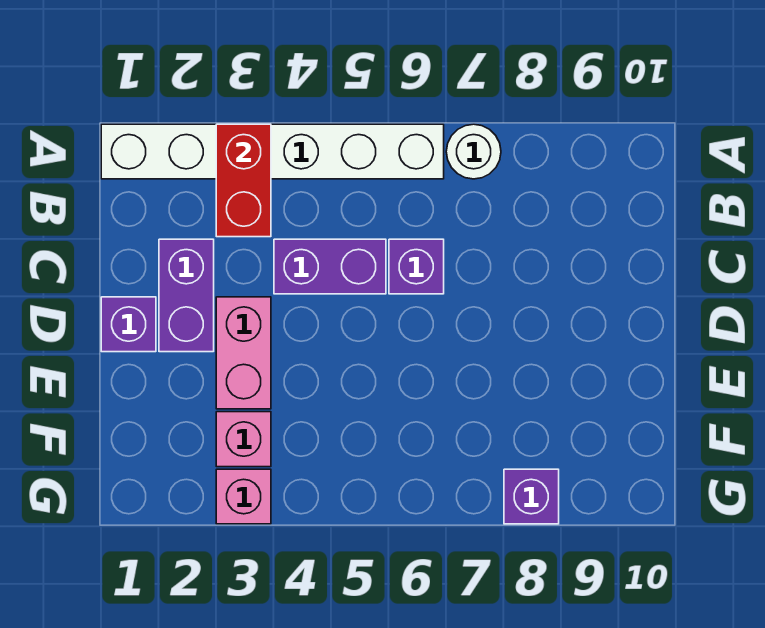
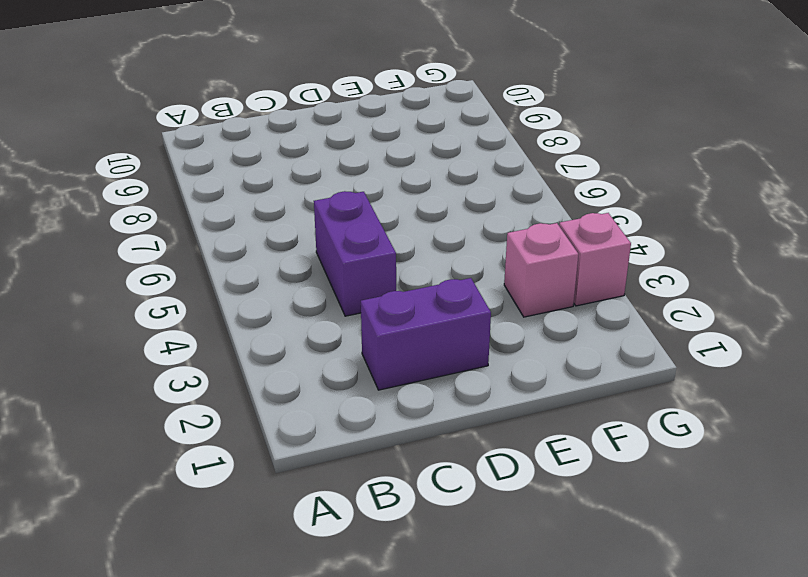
none -> white 1x6 brick [101,124,444,179]
none -> white 1x1 round brick [446,124,501,179]

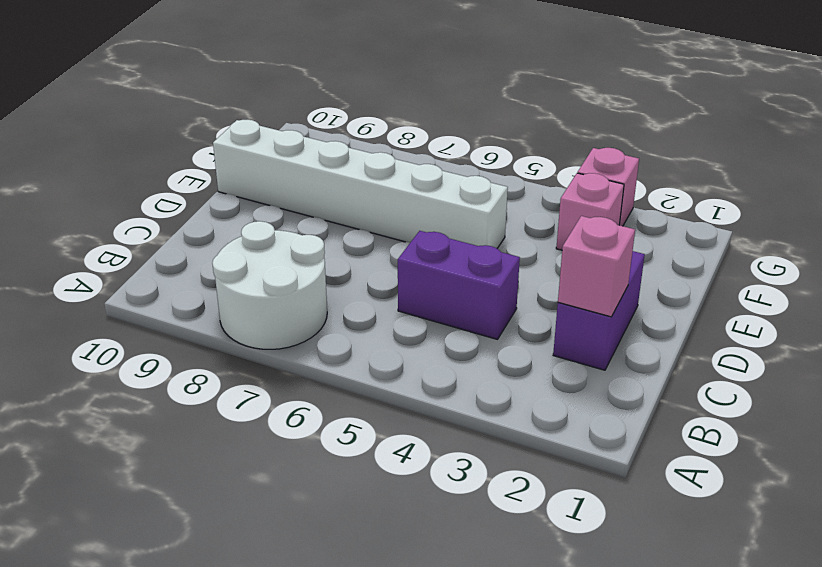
white 2x2 round brick [212,221,327,349] -> white 1x1 round brick [446,124,501,179]
pink 1x1 brick [558,216,635,317] -> none
white 1x6 brick [213,120,508,248] -> white 1x6 brick moved to [101,124,444,179]
none -> purple 1x1 brick [389,239,444,294]
none -> purple 1x1 brick [101,297,156,352]

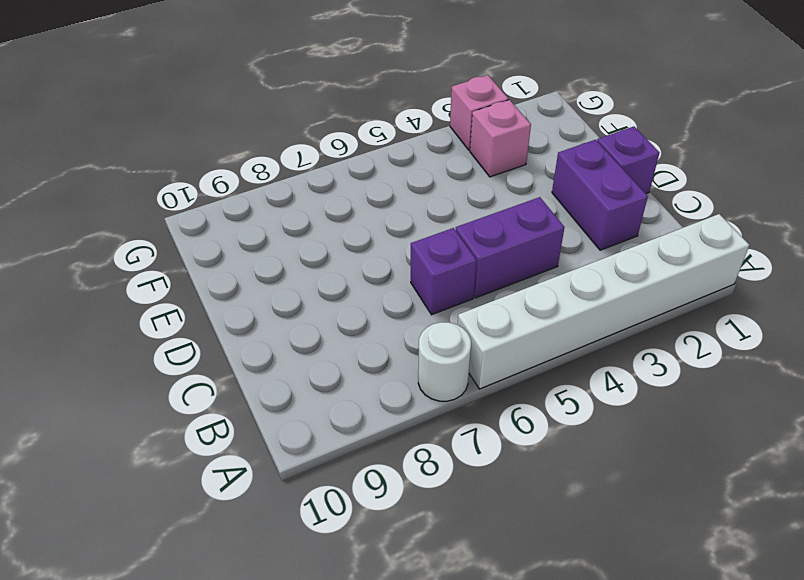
none -> pink 1x2 brick [216,297,271,409]
none -> purple 1x1 brick [504,469,559,524]

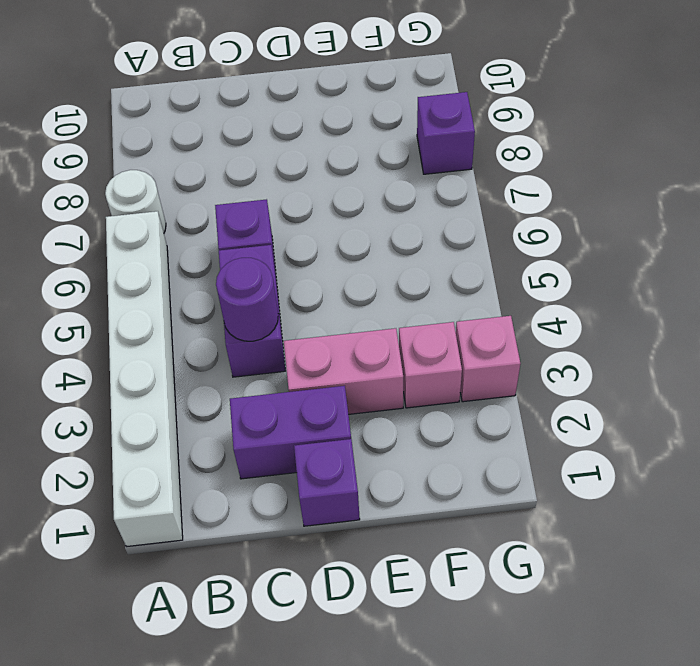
purple 1x1 round brick [216,258,278,341] -> none
none -> red 1x2 brick [216,124,271,237]

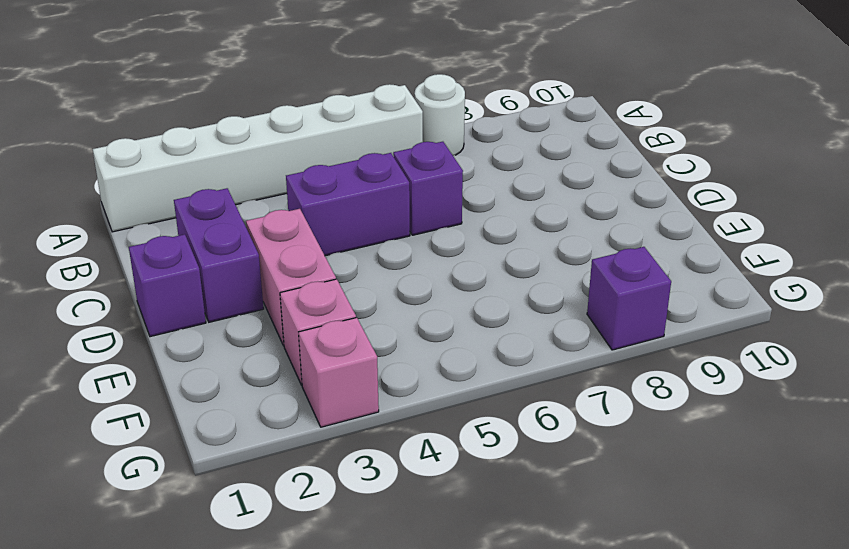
none -> red 1x2 brick [216,124,271,237]

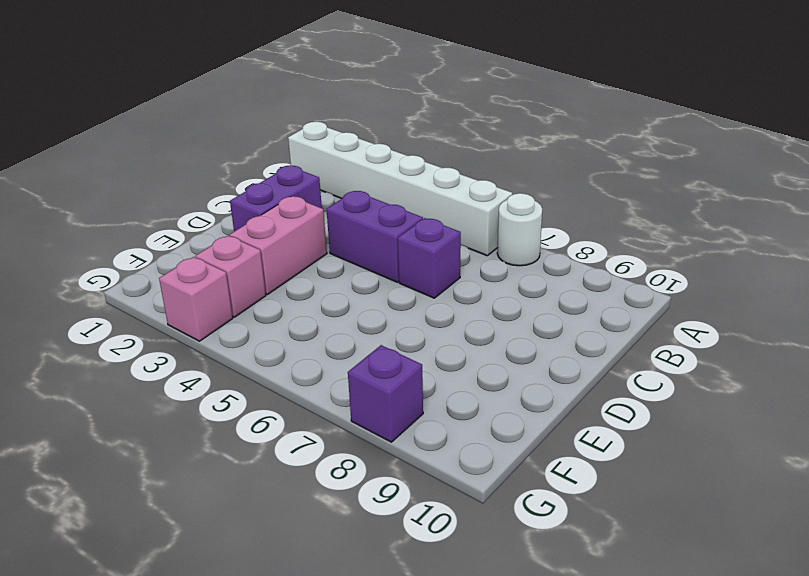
none -> purple 1x1 brick [101,297,156,352]
none -> red 1x2 brick [216,124,271,237]

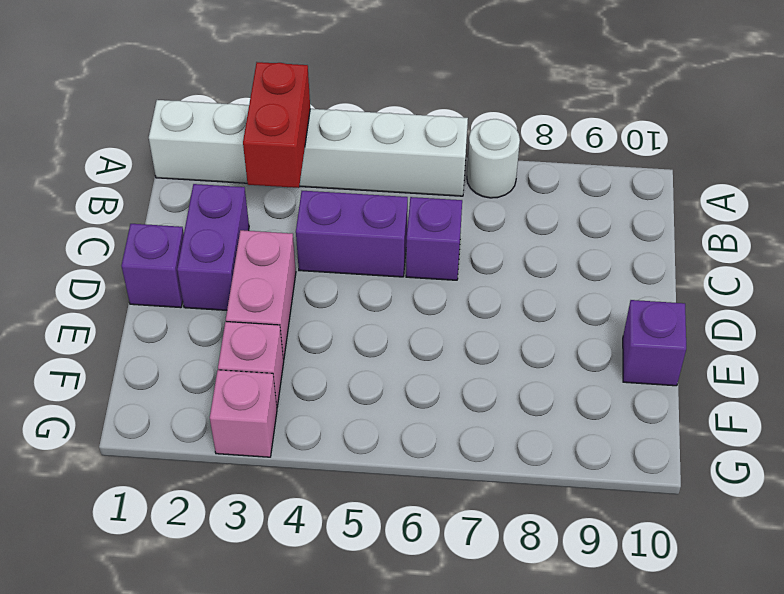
purple 1x1 brick [623,300,686,386] -> purple 1x1 brick moved to [504,469,559,524]

